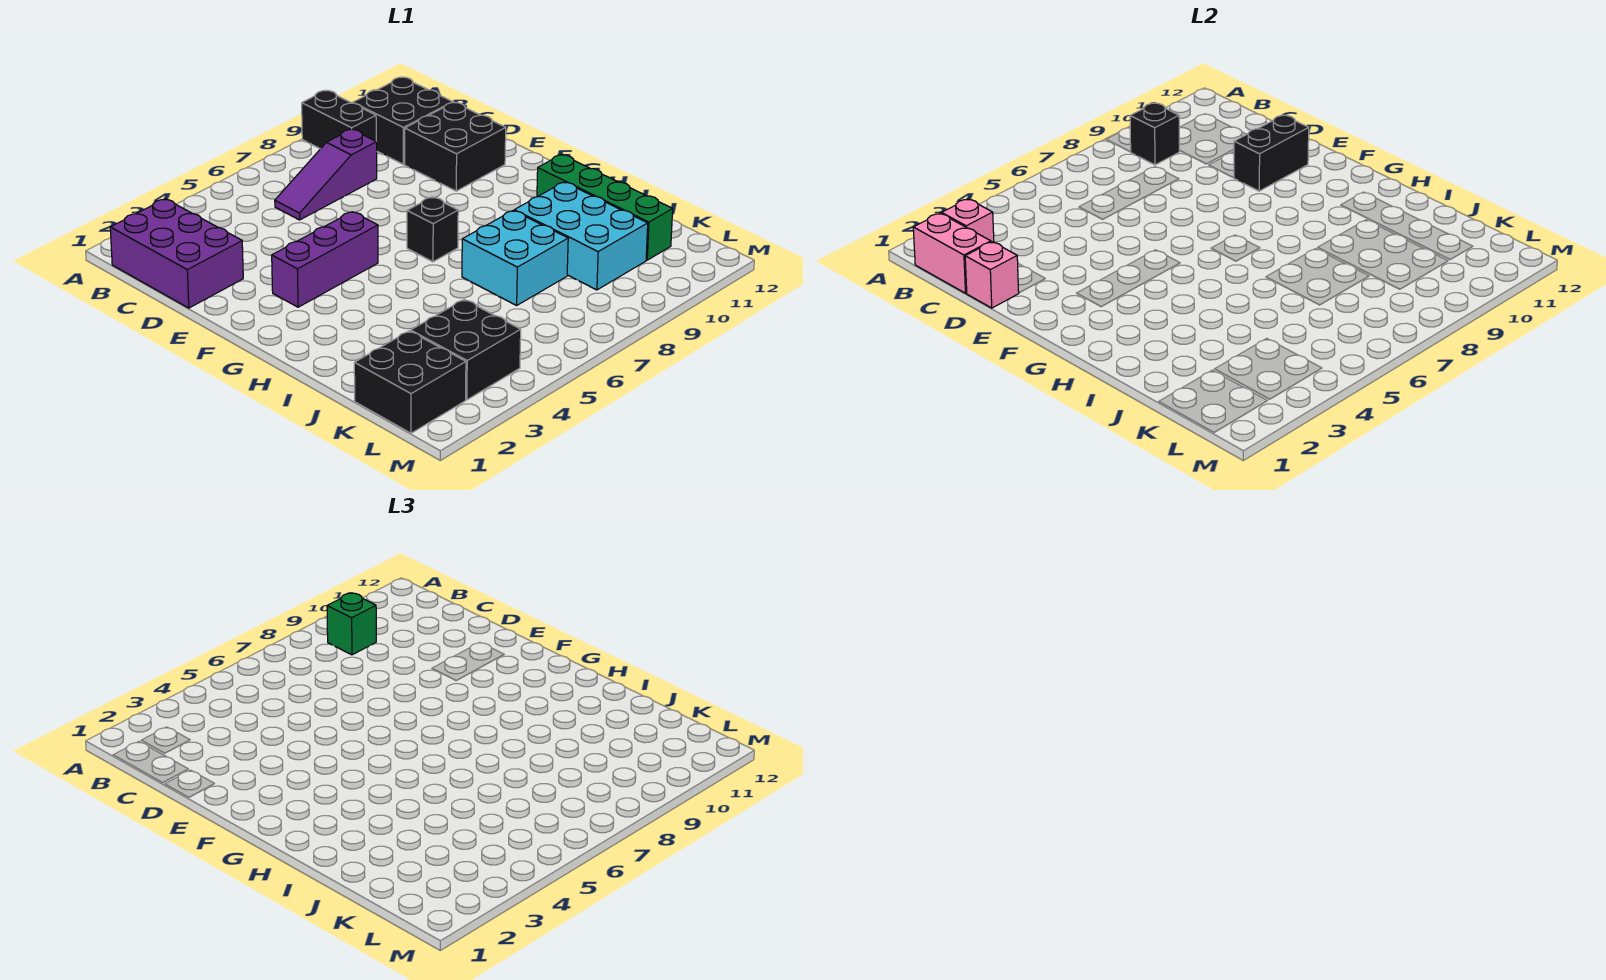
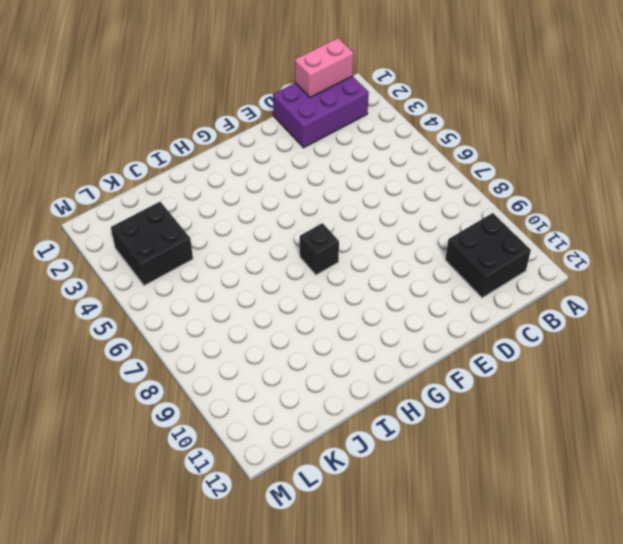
none -> black 1x2 brick [302,91,376,149]
none -> purple 1x3 slope [275,129,377,220]
none -> black 2x2 brick [405,103,506,191]

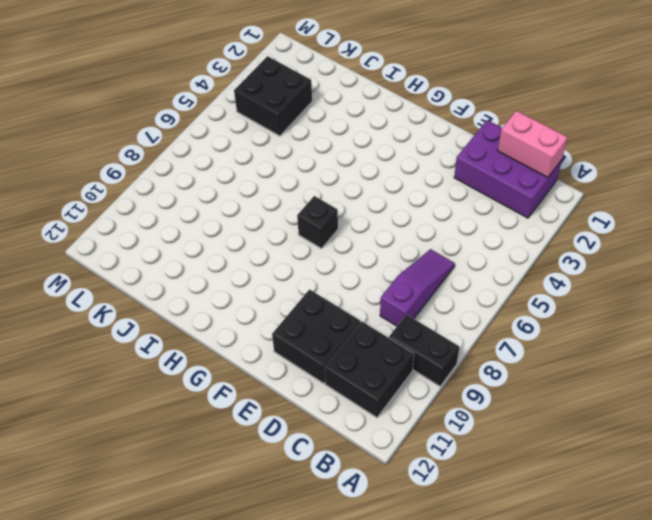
none -> purple 1x3 brick [272,212,378,307]
none -> green 1x4 brick [537,155,673,260]
none -> cyan 2x2 brick [462,210,568,305]

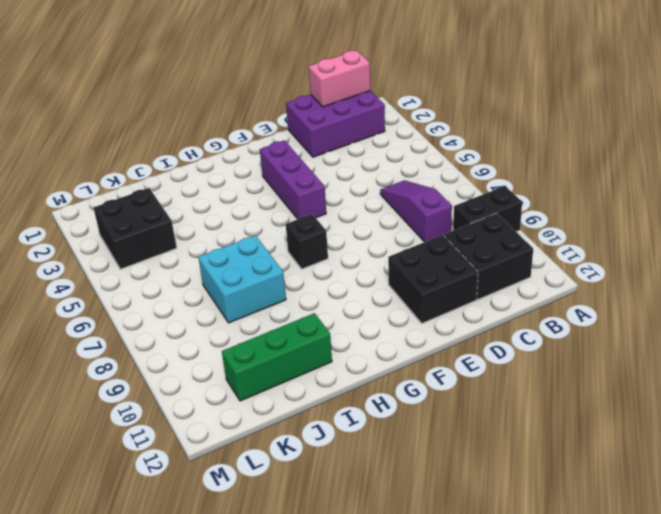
green 1x3 brick [222,313,332,401] -> green 1x4 brick [537,155,673,260]
none -> cyan 2x3 brick [514,182,648,290]
none -> black 2x2 brick [354,331,466,433]
none -> pink 1x1 brick [942,199,994,242]

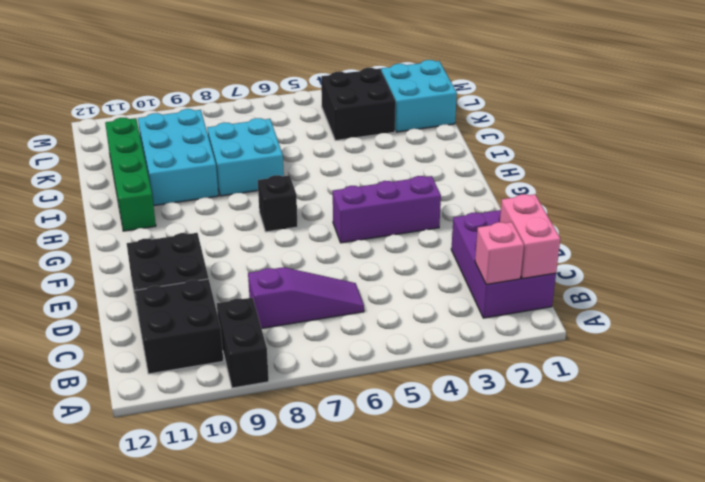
cyan 2x2 brick [381,60,457,132] -> black 2x2 brick [354,331,466,433]
none -> black 1x1 brick [1130,103,1180,165]
none -> pink 1x1 brick [965,242,1019,308]
none -> black 1x2 brick [1234,115,1309,191]

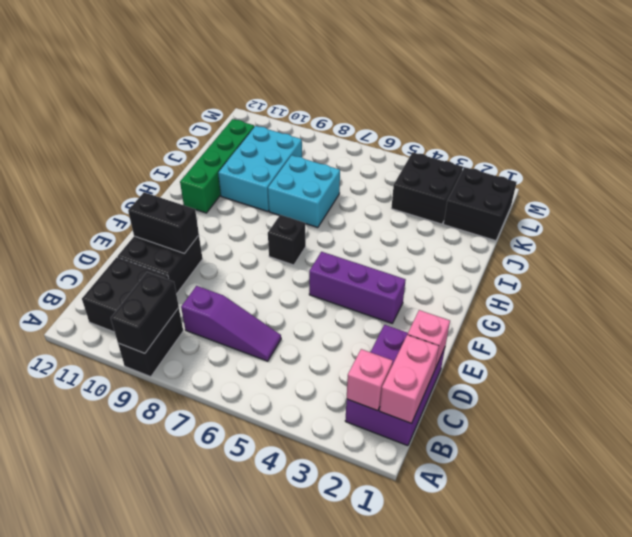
black 1x2 brick [111,272,179,353] -> black 1x1 brick [1130,103,1180,165]
none -> green 1x1 brick [327,593,376,655]

